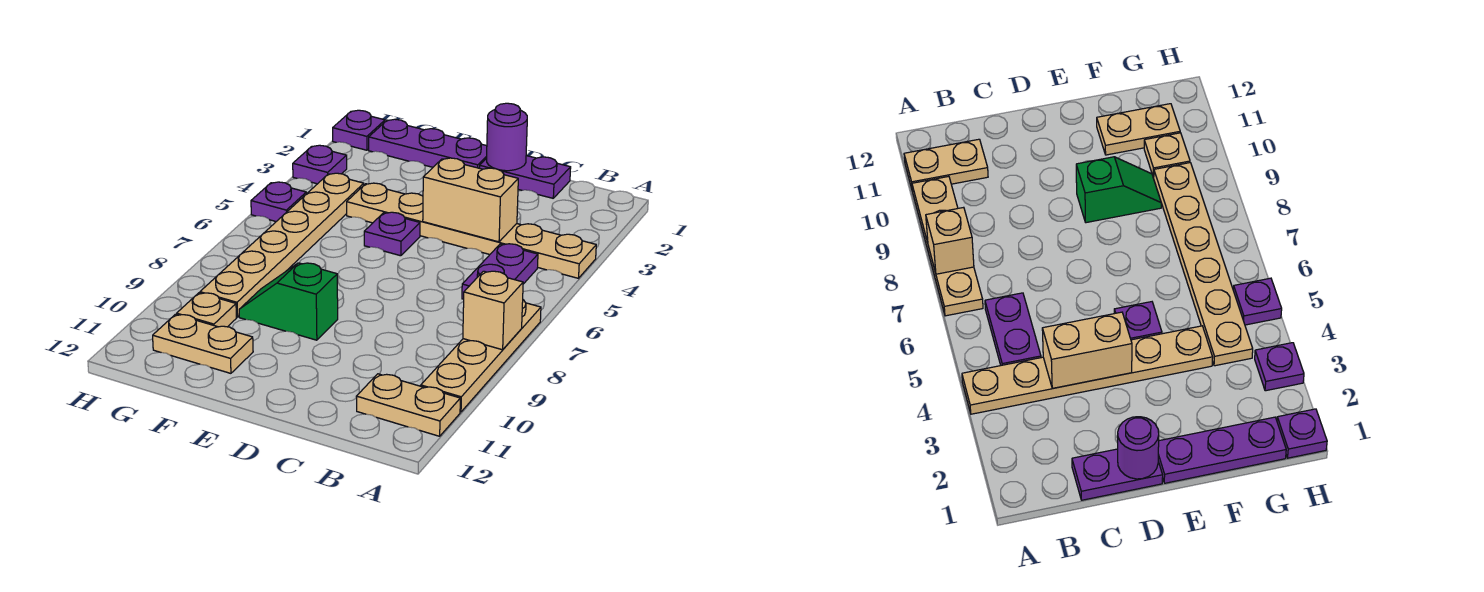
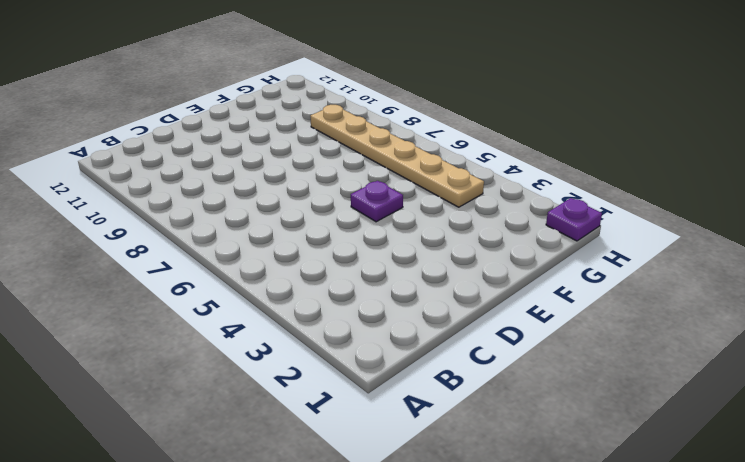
none -> tan 1x6 plate [347,183,596,278]
none -> tan 1x4 plate [421,300,541,412]
none -> tan 1x2 plate [356,374,460,436]

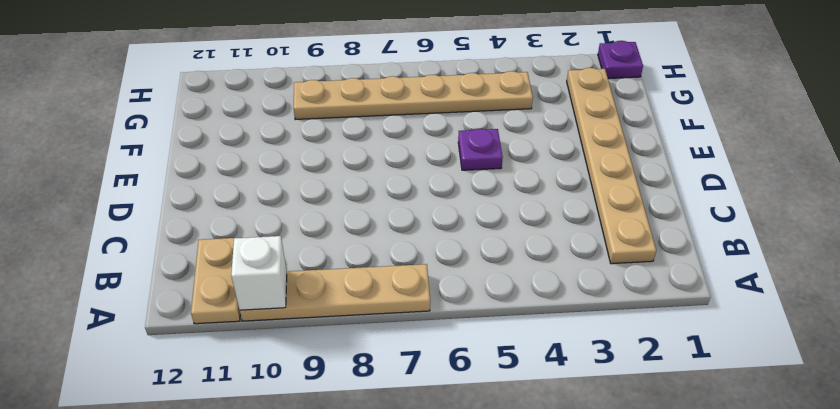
white 1x1 brick [231,236,287,310] -> none
tan 1x6 plate [567,68,656,264] -> tan 1x6 plate moved to [347,183,596,278]
none -> purple 1x2 plate [462,244,538,299]
none -> purple 1x2 plate [480,156,571,198]
none -> purple 1x3 plate [369,119,487,168]

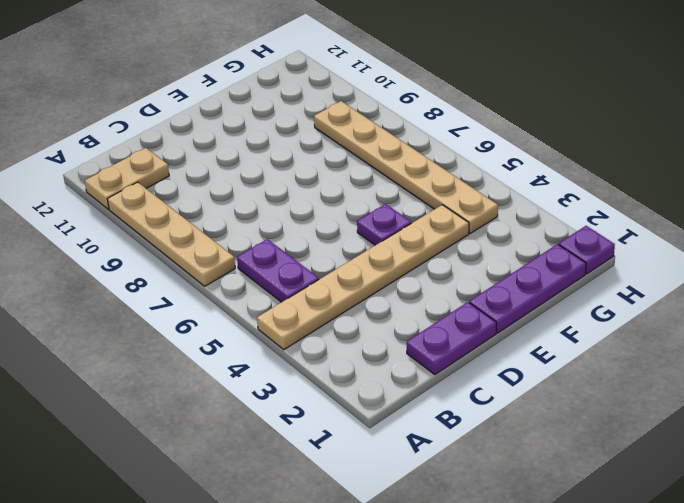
none -> green 1x2 slope [239,263,338,340]
none -> tan 1x2 plate [153,314,253,373]
none -> tan 1x1 plate [177,293,236,327]

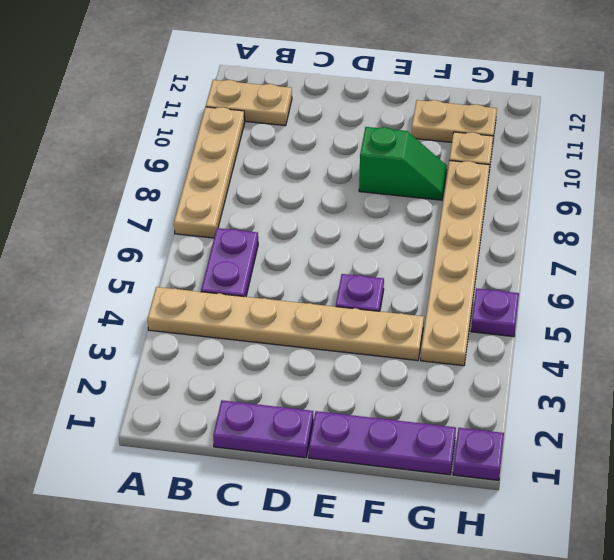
none -> purple 1x1 plate [293,145,347,184]
none -> tan 1x1 brick [463,271,523,350]
none -> tan 1x2 brick [423,158,518,242]

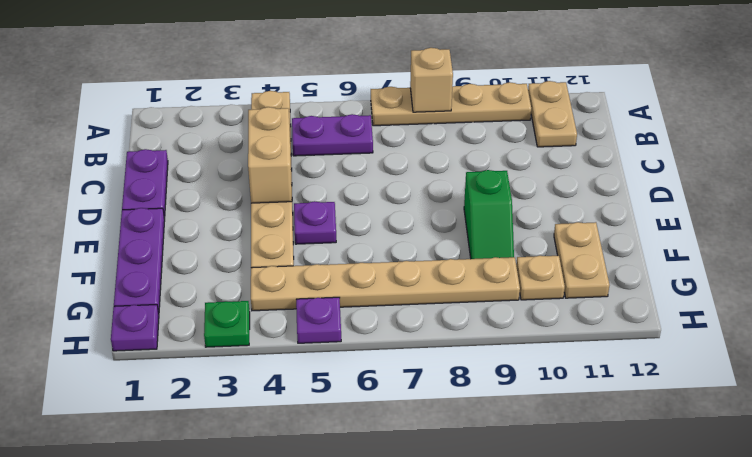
green 1x1 plate [204,301,250,347] -> purple 1x1 plate [293,145,347,184]
none -> purple 1x1 round brick [487,103,527,171]

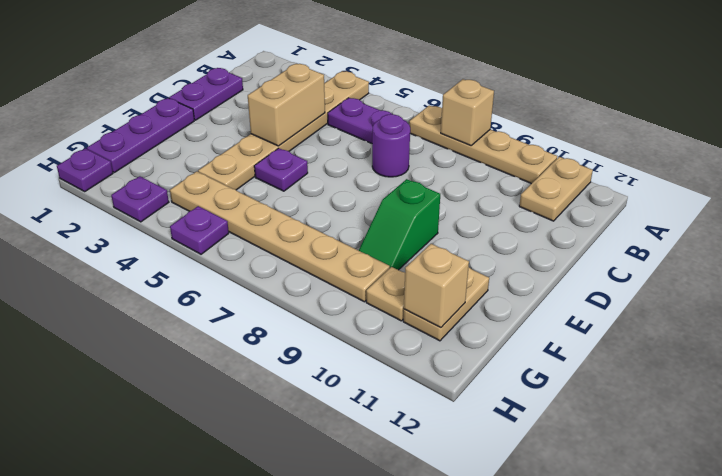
purple 1x1 round brick [372,114,410,177] -> purple 1x1 round brick moved to [487,103,527,171]
tan 1x1 brick [404,244,469,327] -> none

